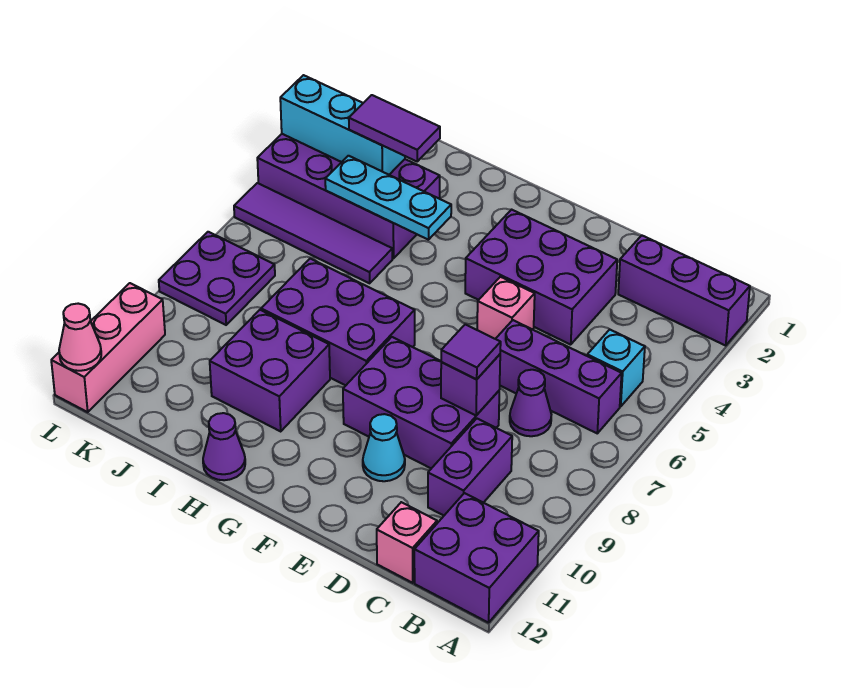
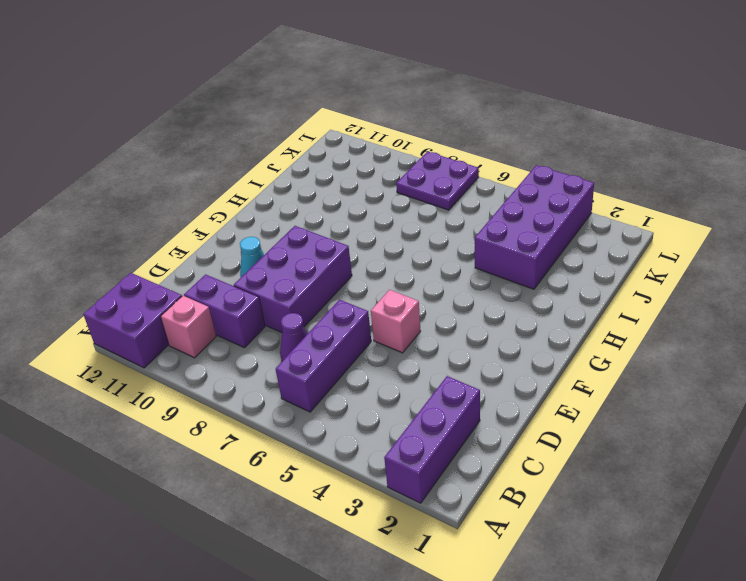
pink 1x1 brick [161,296,216,358] -> pink 1x1 brick moved to [377,502,437,583]
none -> cyan 1x1 brick [587,329,645,407]
none -> purple 2x3 brick [465,210,617,345]
none -> purple 2x3 brick [261,259,415,385]

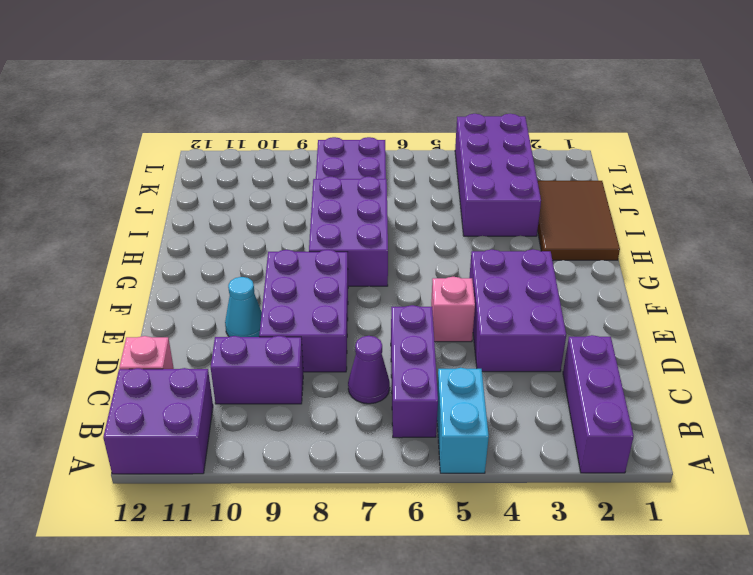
cyan 1x2 brick [437,368,489,473] -> cyan 1x1 brick [587,329,645,407]
brown 2x3 tile [537,181,620,261] -> none
none -> purple 2x2 brick [210,310,330,431]
none -> purple 1x1 cone [203,413,245,480]
none -> purple 1x4 tile [234,183,392,283]

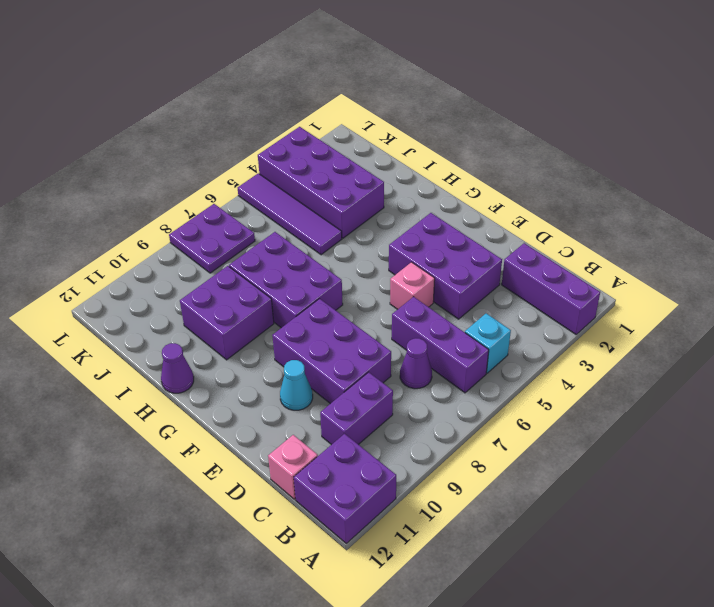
none -> pink 1x3 brick [51,283,165,412]
none -> purple 1x1 brick [441,354,500,415]
none -> cyan 1x3 plate [325,156,451,240]

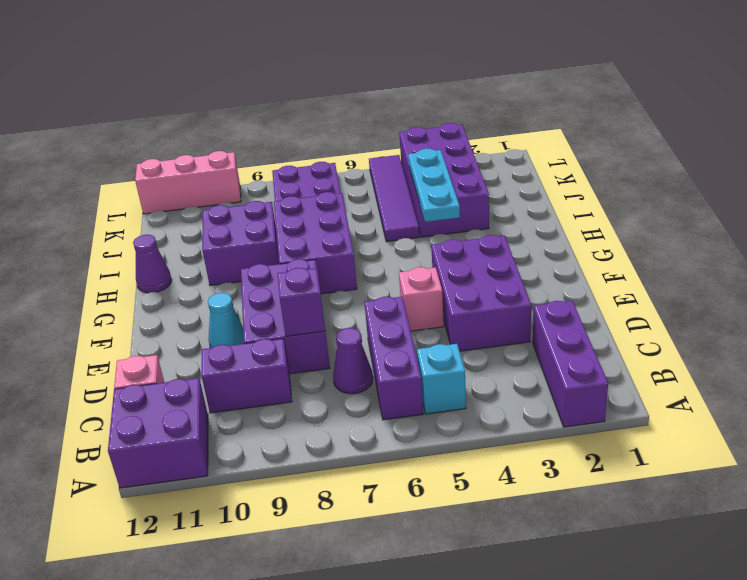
none -> cyan 1x3 brick [280,75,405,175]
none -> pink 1x1 cone [59,304,101,371]
none -> purple 1x1 tile [441,324,501,379]

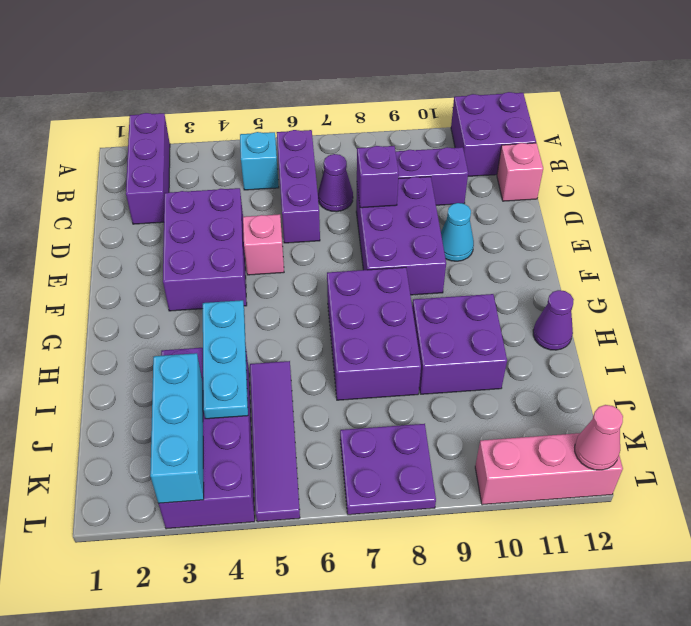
none -> purple 1x1 tile [441,324,501,379]
none -> purple 1x2 tile [349,95,440,161]

